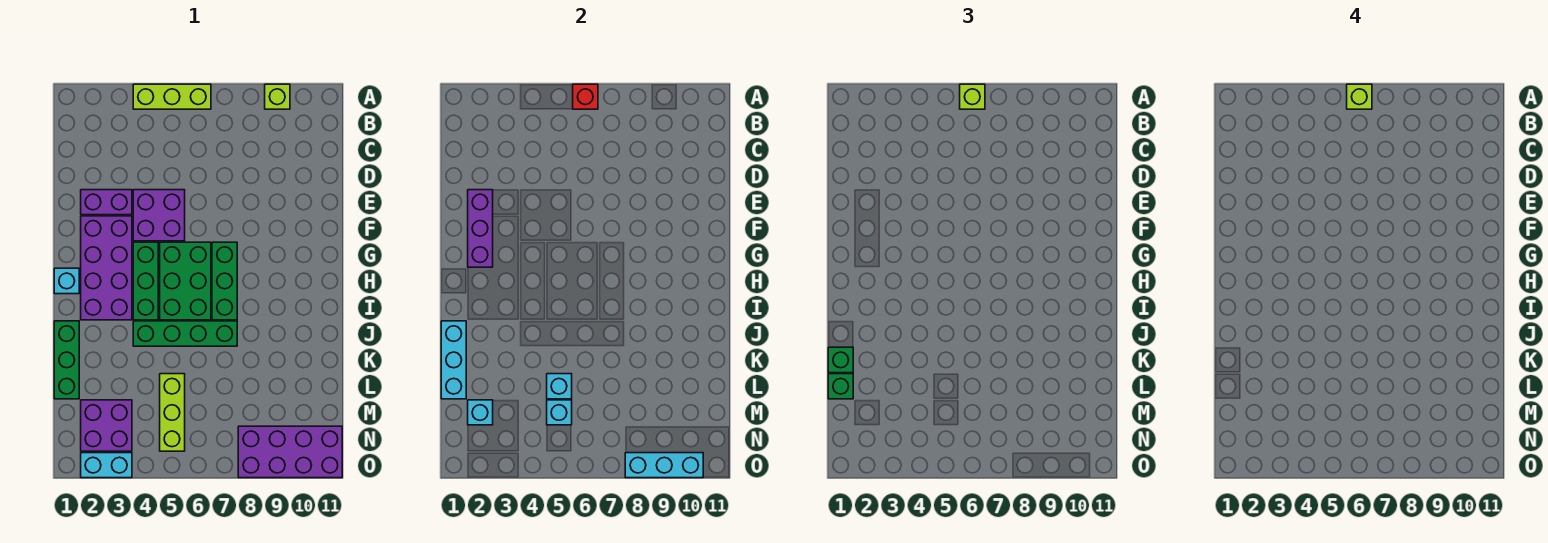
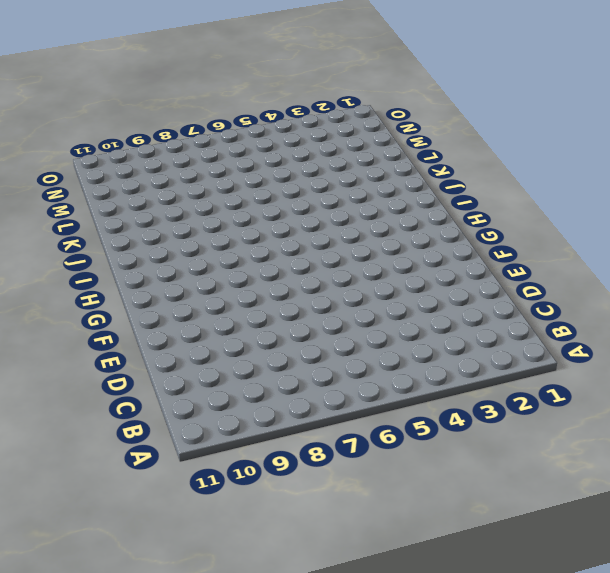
none -> lime 1x3 brick [133,84,211,109]
none -> lime 1x1 brick [265,84,290,109]
none -> purple 1x2 brick [81,190,132,215]

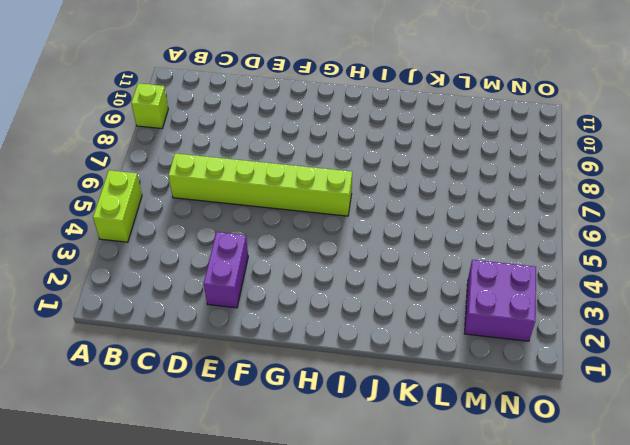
lime 1x2 brick [93,170,142,242] -> lime 1x3 brick [133,84,211,109]
lime 1x6 brick [168,153,352,216] -> green 2x3 brick [160,242,211,320]
none -> purple 2x2 brick [133,190,185,241]
none -> purple 2x4 brick [81,216,132,320]
none -> green 1x3 brick [133,242,158,320]

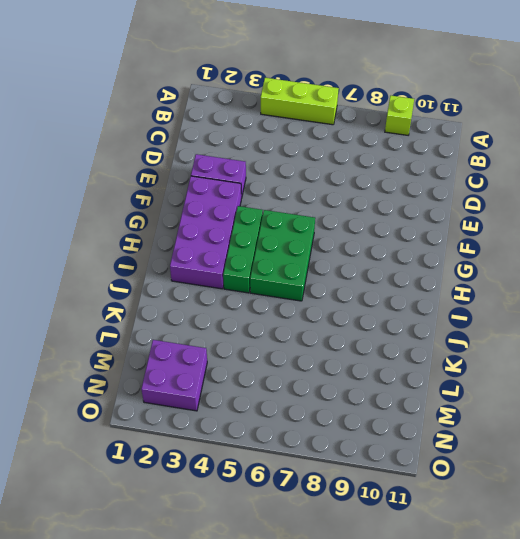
none -> purple 2x2 brick [133,190,185,241]
none -> green 1x3 brick [212,242,237,320]
none -> cyan 1x1 brick [54,268,79,294]

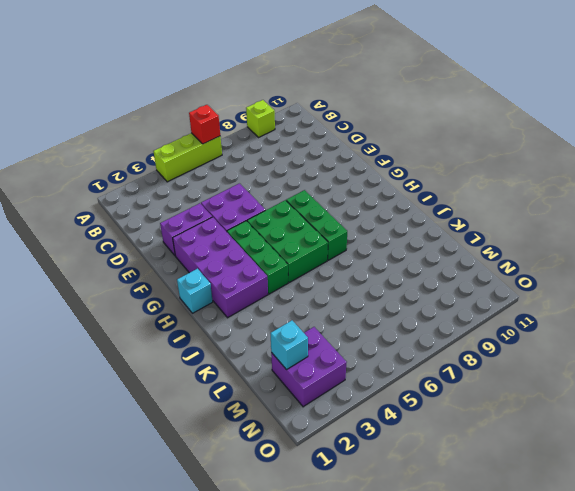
none -> green 1x3 brick [54,321,79,399]
none -> green 1x4 brick [133,321,237,346]
none -> lime 1x3 brick [160,374,185,451]

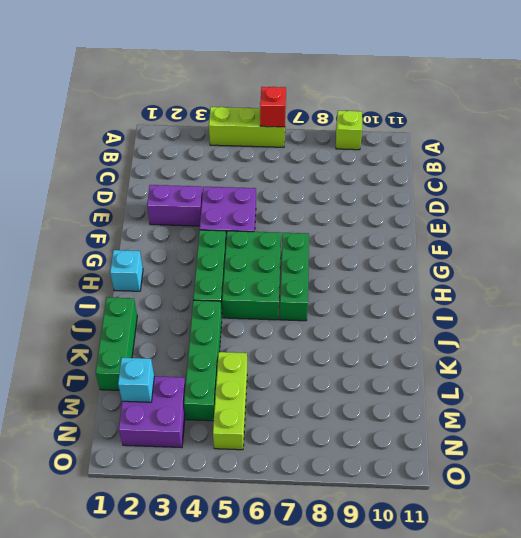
green 1x4 brick [184,300,222,421] -> green 1x4 brick turned to [133,321,237,346]
none -> purple 2x4 brick [81,216,132,320]
none -> purple 2x4 brick [238,426,342,478]
none -> cyan 1x2 brick [81,453,132,478]

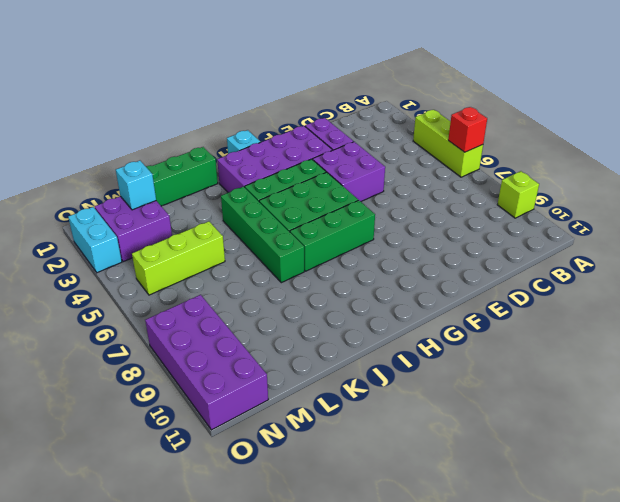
none -> purple 1x3 brick [468,190,493,267]
none -> cyan 1x3 brick [441,321,466,399]
none -> cyan 1x1 brick [547,374,572,399]

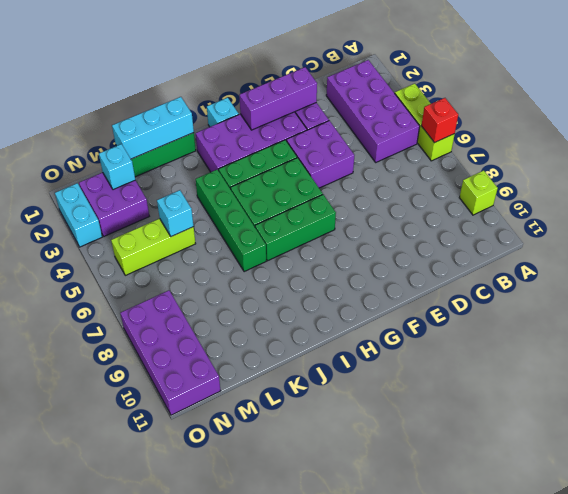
purple 2x4 brick [326,60,420,162] -> none
none -> cyan 1x1 brick [547,400,572,425]
none -> cyan 1x3 brick [625,453,703,478]
none -> lime 1x1 brick [960,84,985,109]

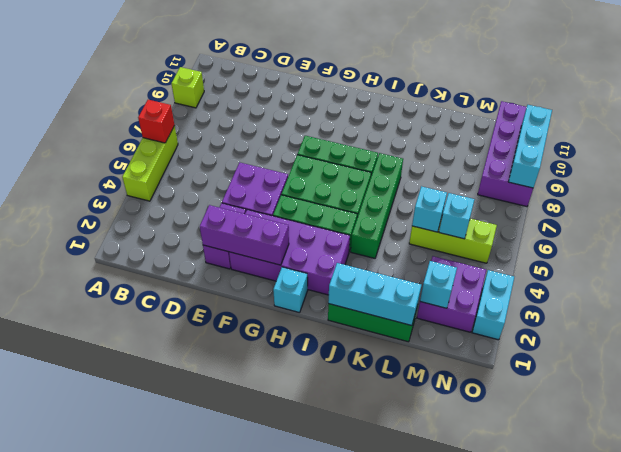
none -> lime 1x1 brick [960,84,985,109]
none -> green 1x1 brick [828,347,853,373]
none -> green 1x1 brick [828,374,853,399]

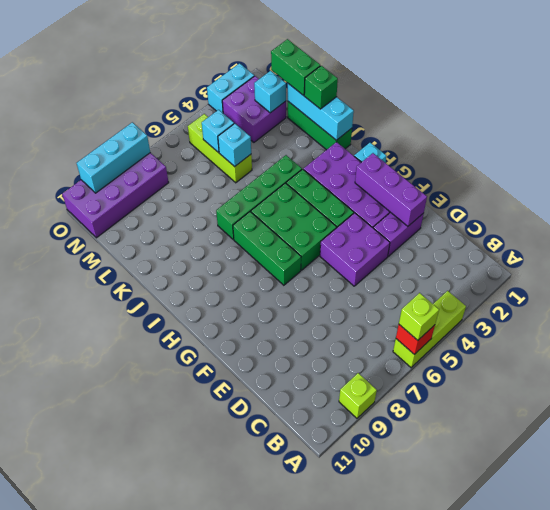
green 1x2 brick [271,39,320,96] -> green 1x1 brick [828,374,853,399]
none -> lime 1x1 brick [1347,84,1372,109]

